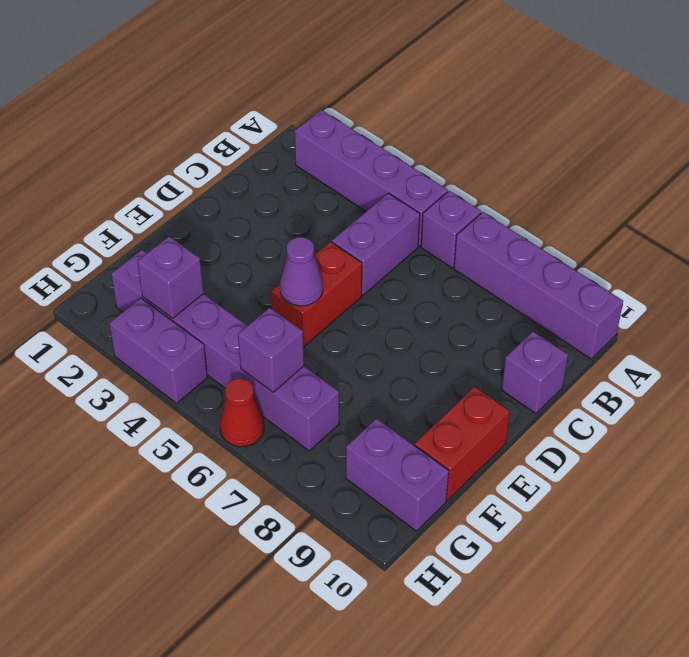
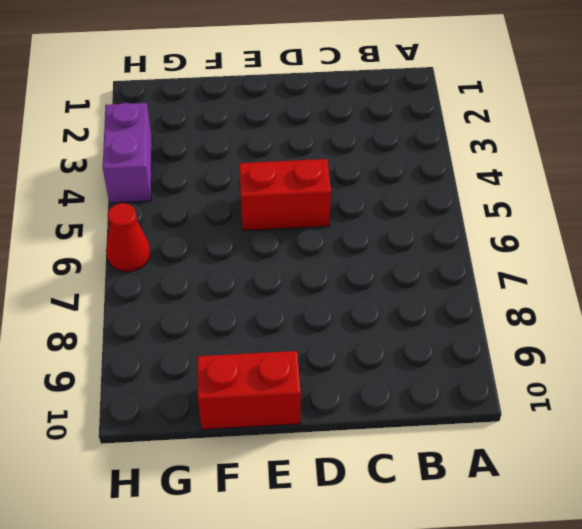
none -> purple 1x4 brick [295,110,448,246]
none -> purple 1x1 brick [421,191,481,268]
none -> purple 1x4 brick [454,212,623,359]

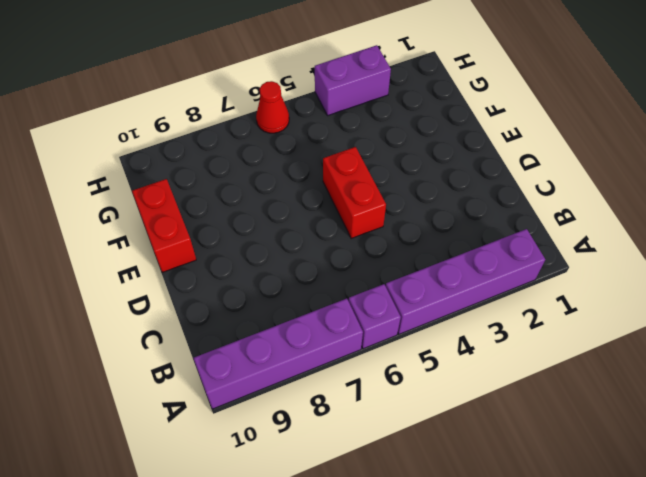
none -> purple 1x2 brick [332,193,420,295]
none -> purple 1x1 brick [502,331,568,413]
none -> purple 1x6 brick [111,250,339,451]

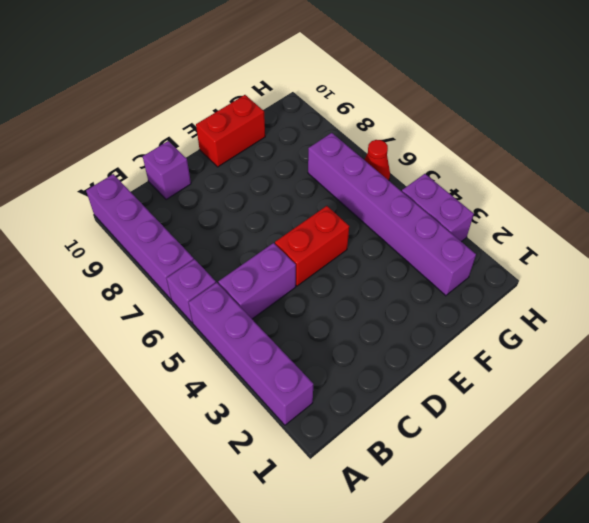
none -> purple 1x2 brick [346,419,449,531]
none -> purple 1x1 cone [280,237,323,306]
none -> purple 1x1 brick [137,236,204,318]

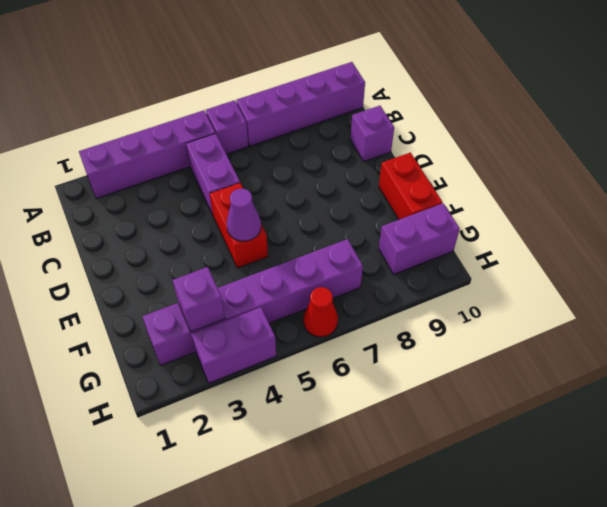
none -> purple 1x1 brick [238,308,304,392]

